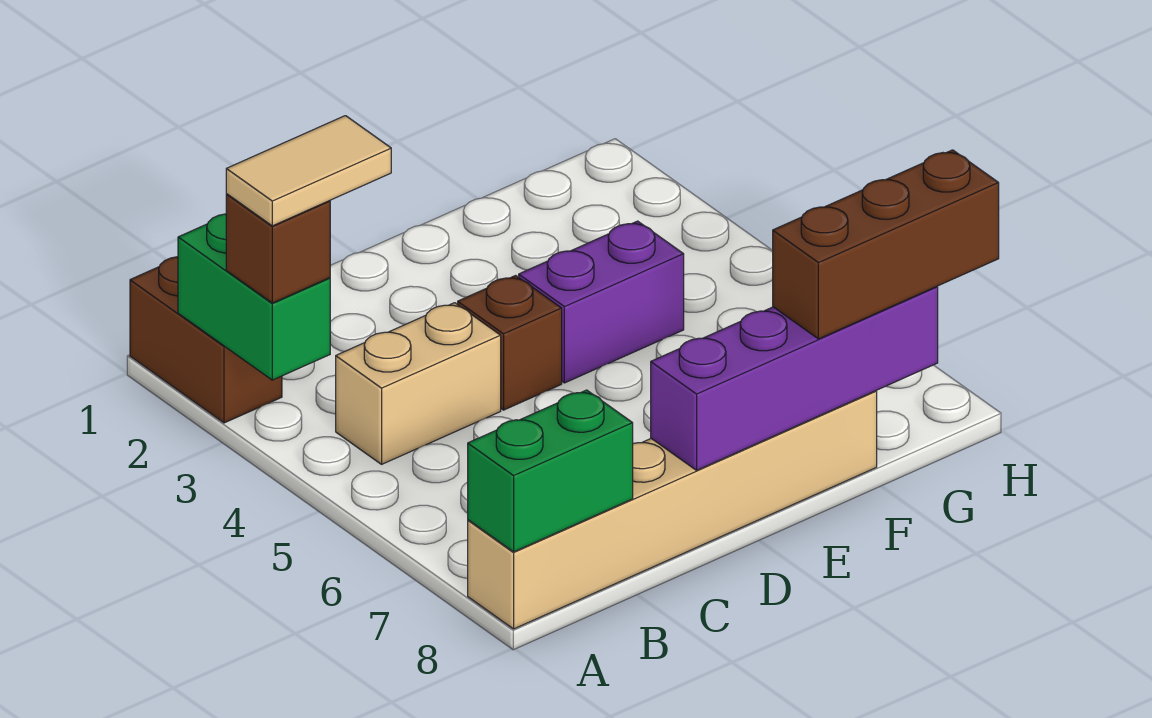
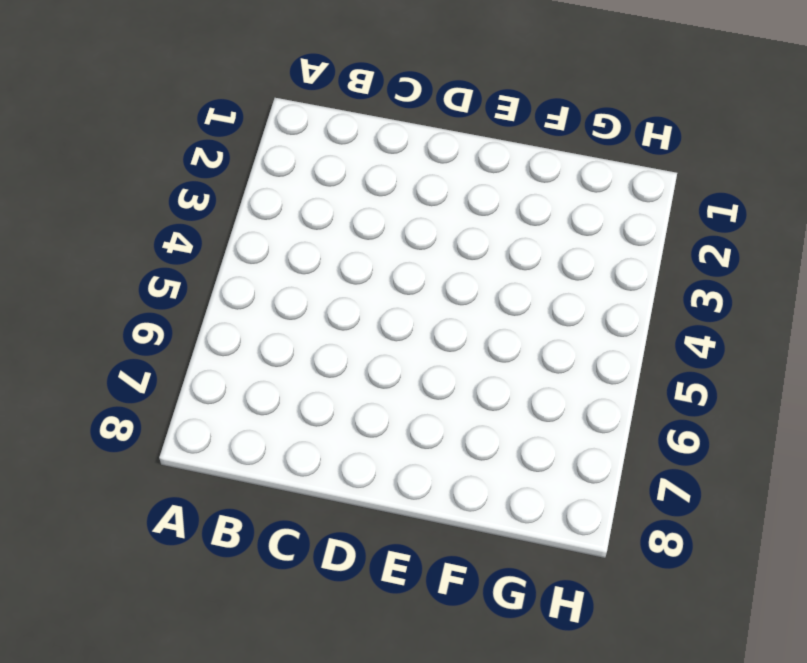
none -> brown 1x2 brick [130,257,282,423]
none -> tan 1x6 brick [468,391,877,629]

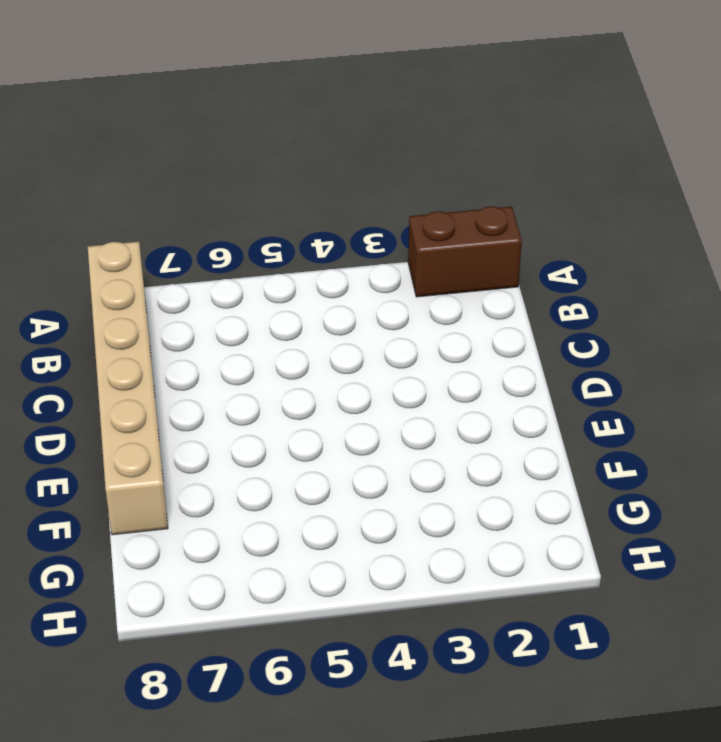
none -> tan 1x2 brick [336,303,501,464]
none -> brown 1x1 brick [458,276,562,410]

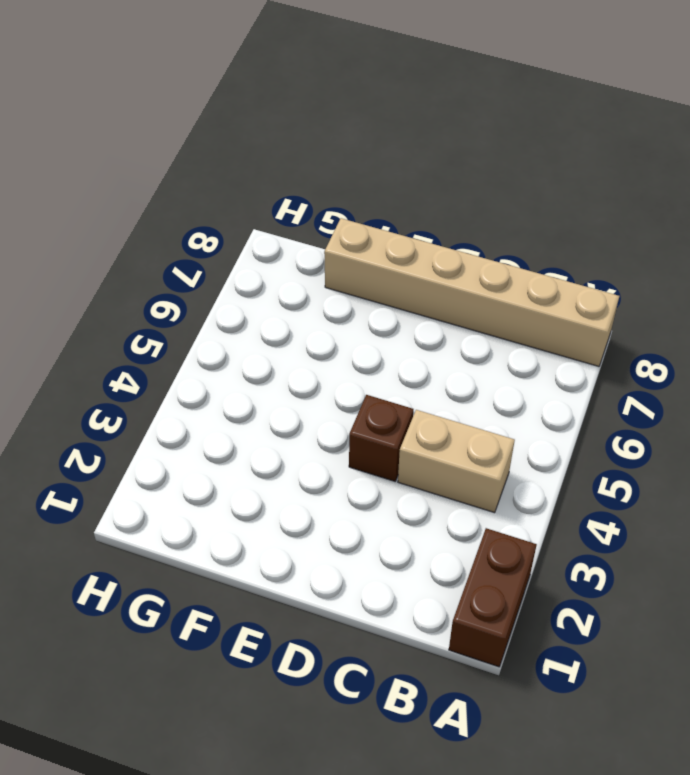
none -> purple 1x2 brick [519,221,684,383]
none -> green 1x2 brick [178,214,330,380]

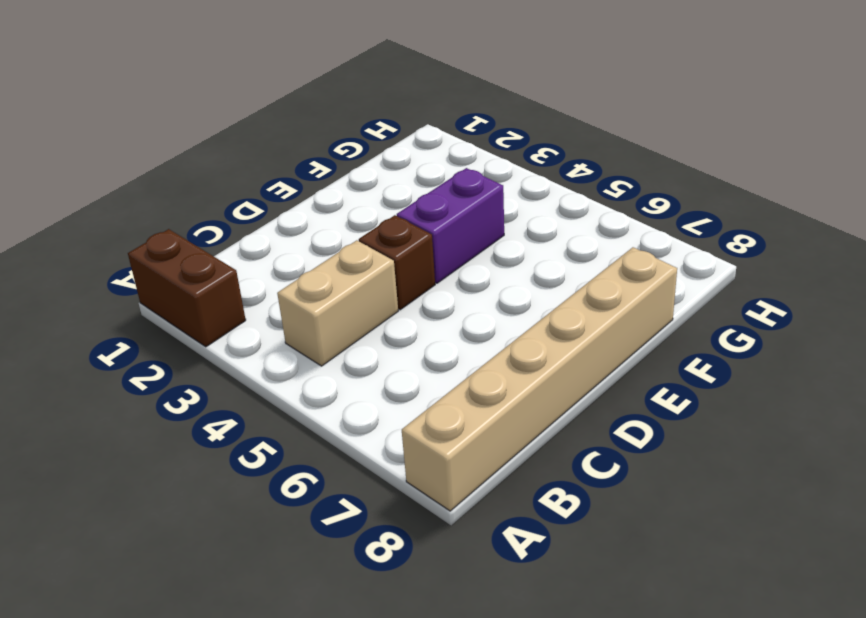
none -> green 1x2 brick [178,214,330,380]
none -> green 1x2 brick [468,390,633,552]

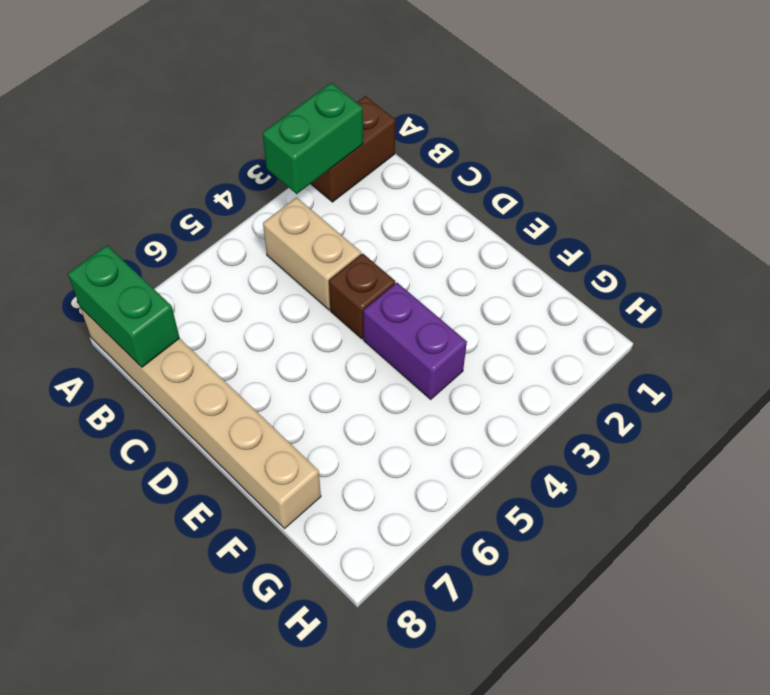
none -> purple 1x4 brick [651,287,938,470]
none -> brown 1x1 brick [226,194,330,303]

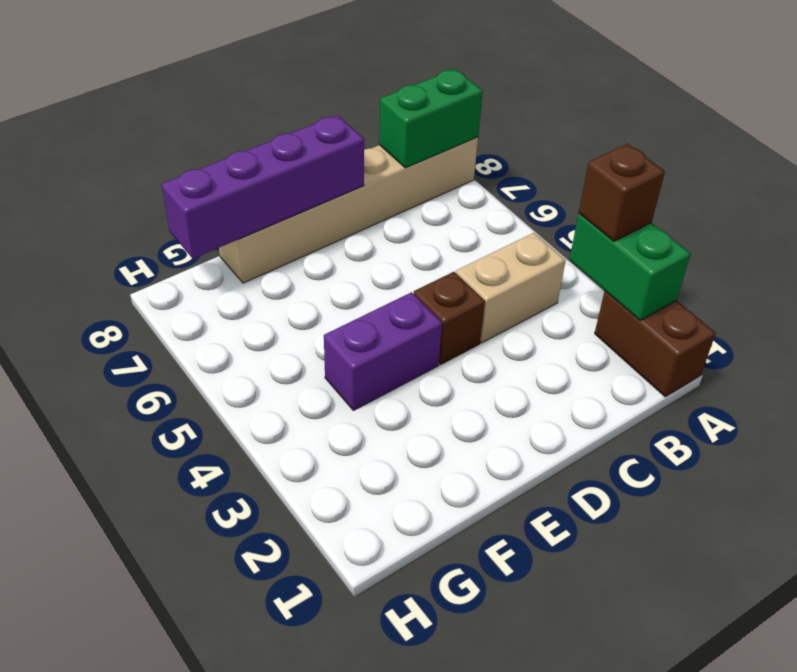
none -> brown 1x3 brick [773,150,999,339]
none -> tan 1x2 tile [226,116,391,226]

